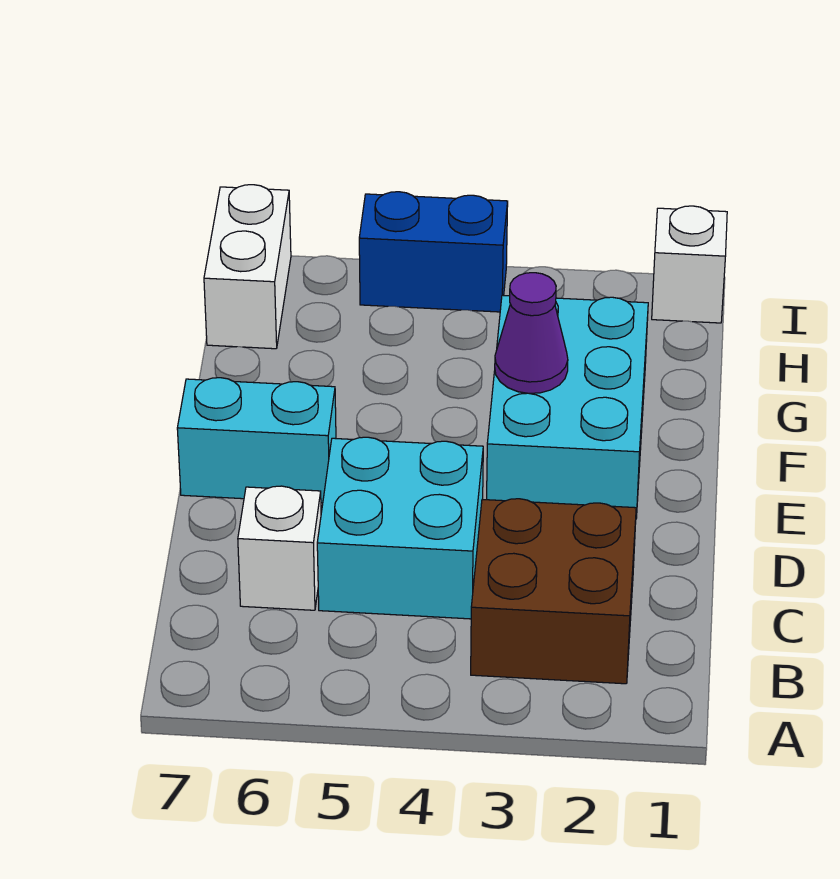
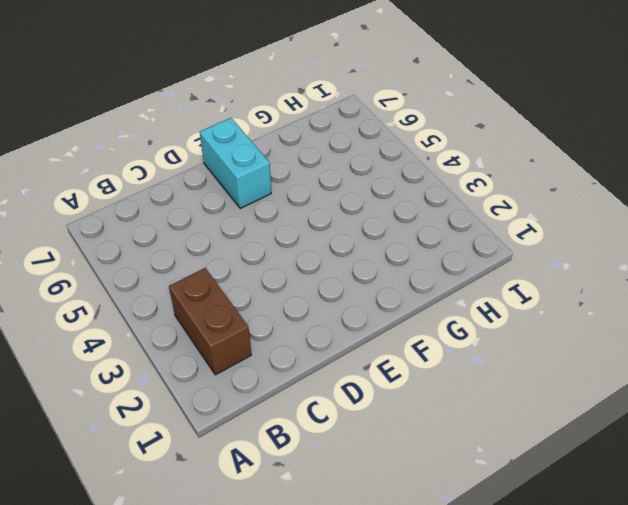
brown 1x2 brick [169,268,251,375] -> brown 2x2 brick [471,499,636,684]
none -> cyan 2x2 brick [317,437,483,619]
none -> white 1x1 brick [238,486,321,610]

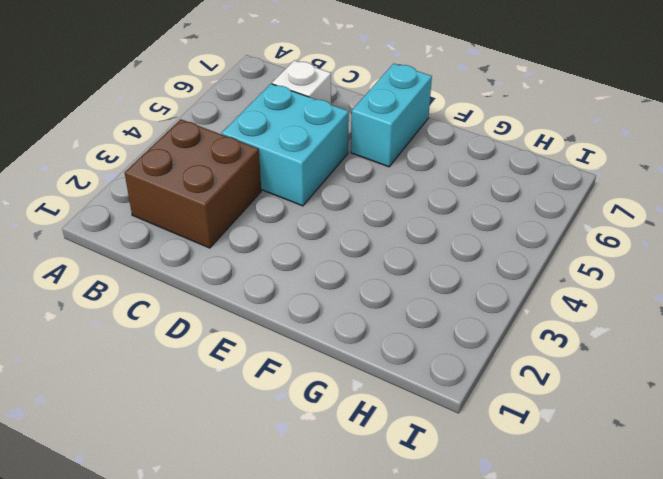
none -> cyan 2x3 brick [487,295,648,518]
none -> white 1x2 brick [204,185,291,349]

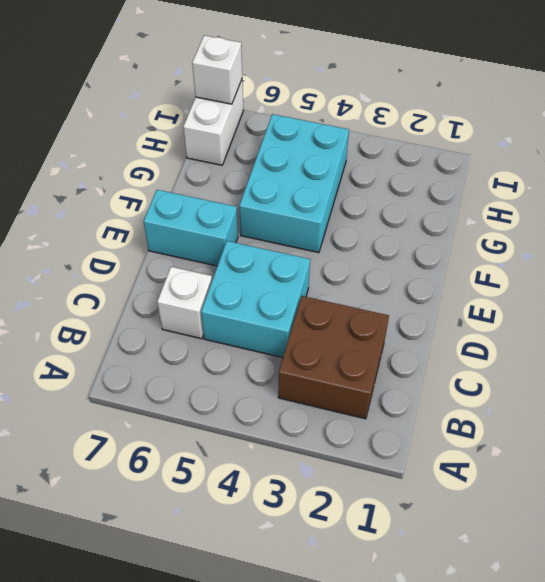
cyan 2x3 brick [239,114,349,253] -> cyan 2x3 brick moved to [487,295,648,518]
white 1x1 brick [192,35,242,104] -> white 1x1 brick moved to [652,206,727,323]
none -> blue 1x2 brick [359,192,508,312]
none -> purple 1x1 cone [495,273,568,393]

